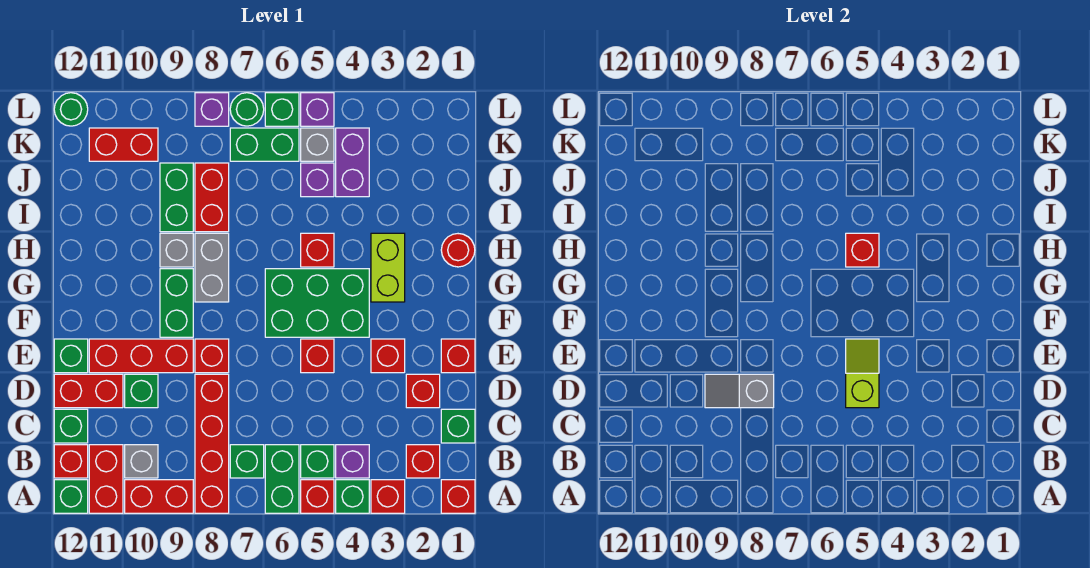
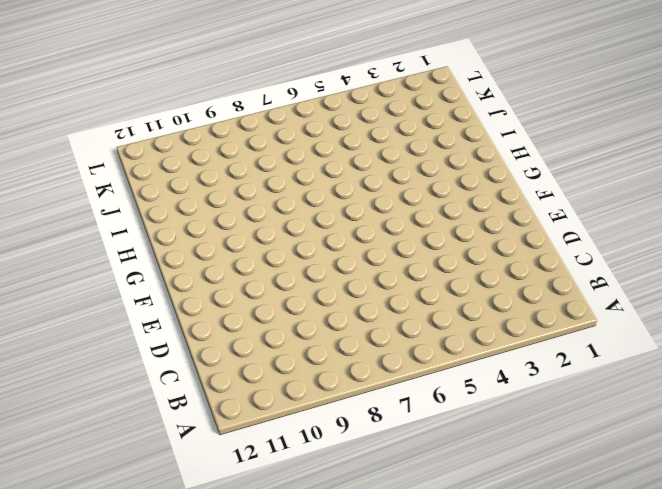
none -> red 1x1 brick [441,480,475,513]
none -> red 1x1 brick [371,480,405,513]
none -> green 1x1 brick [336,480,369,513]
none -> red 1x1 brick [301,480,334,513]

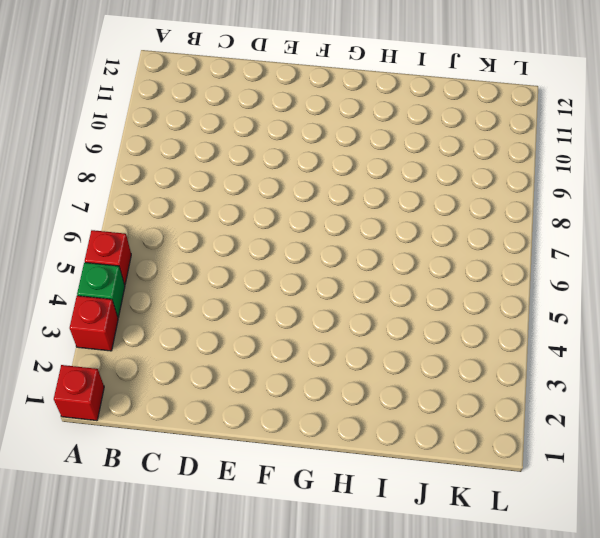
none -> green 1x2 brick [265,445,299,513]
none -> red 1x4 brick [195,374,229,513]
none -> red 1x2 brick [125,480,193,513]
none -> red 1x2 brick [89,445,123,513]

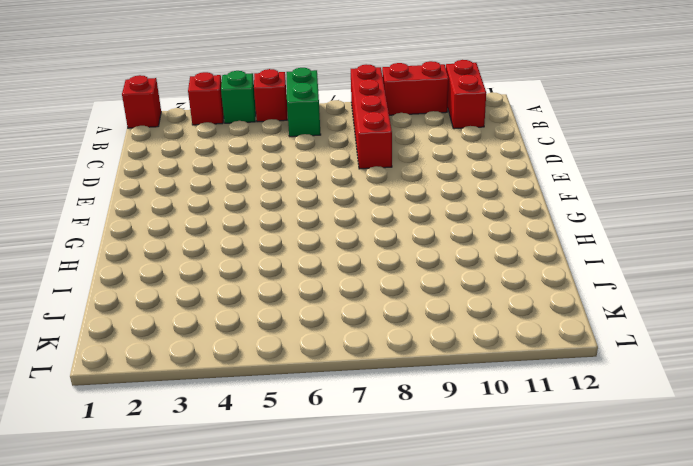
none -> green 1x1 brick [54,480,88,513]
none -> red 1x1 brick [406,445,440,478]
none -> purple 1x1 brick [336,445,369,478]
none -> green 1x1 brick [301,445,334,478]

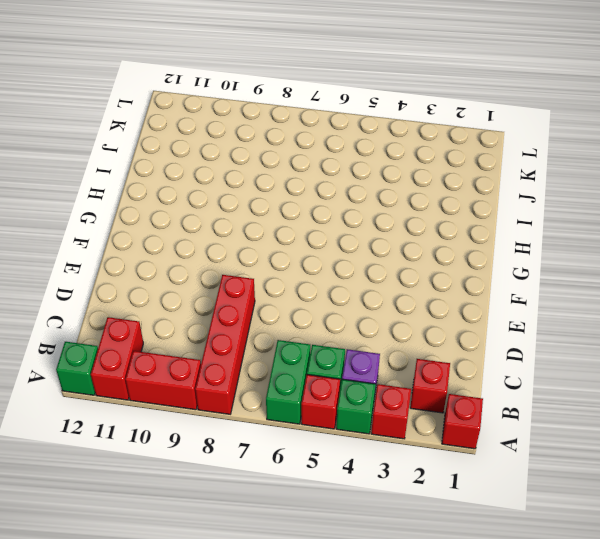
none -> green 1x1 brick [230,445,264,478]
none -> grey 1x1 brick [125,445,158,478]
none -> red 1x1 brick [54,445,88,478]
none -> green 1x1 brick [441,409,475,443]

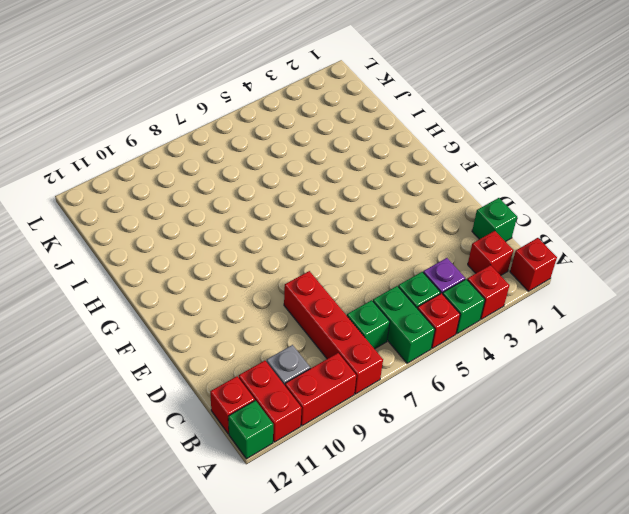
none -> green 1x1 brick [54,409,88,443]
none -> red 1x1 brick [406,374,440,408]
none -> green 1x1 brick [125,374,158,408]
none -> red 1x2 brick [54,374,123,408]

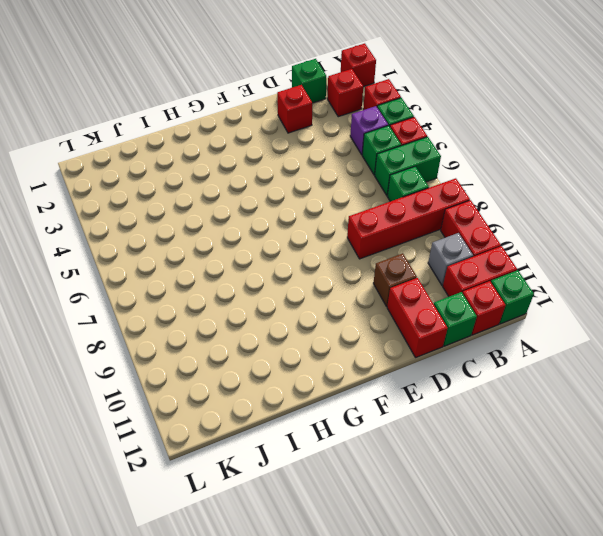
brown 1x1 brick [373,253,417,306] -> green 1x1 brick [125,374,158,408]
none -> red 1x1 brick [441,339,475,373]
none -> red 1x1 brick [371,339,405,373]
none -> red 1x1 brick [301,339,334,373]
none -> red 1x1 brick [195,339,229,373]

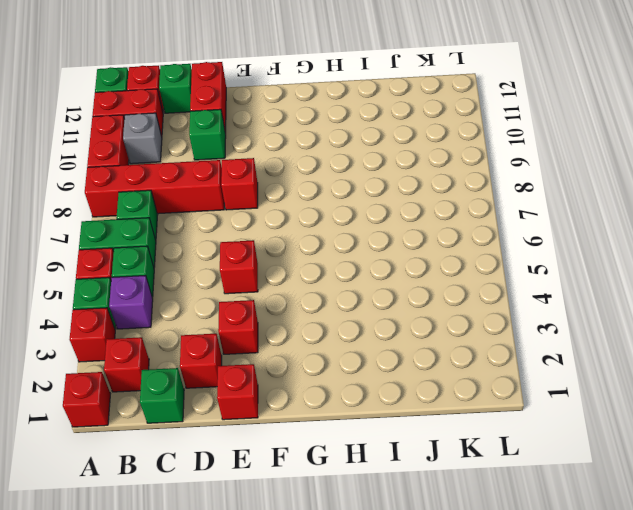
none -> red 1x3 brick [89,339,193,373]
none -> green 1x1 brick [54,339,88,373]
none -> green 2x3 brick [265,269,369,337]
none -> green 1x2 brick [160,269,193,337]

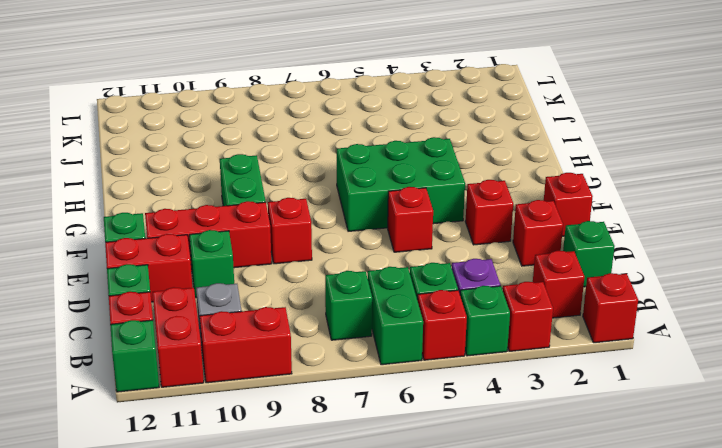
none -> red 1x4 brick [195,374,229,513]
none -> lime 1x2 brick [371,233,405,302]
none -> grey 1x2 brick [195,233,229,302]
none -> red 1x1 round brick [441,234,475,267]

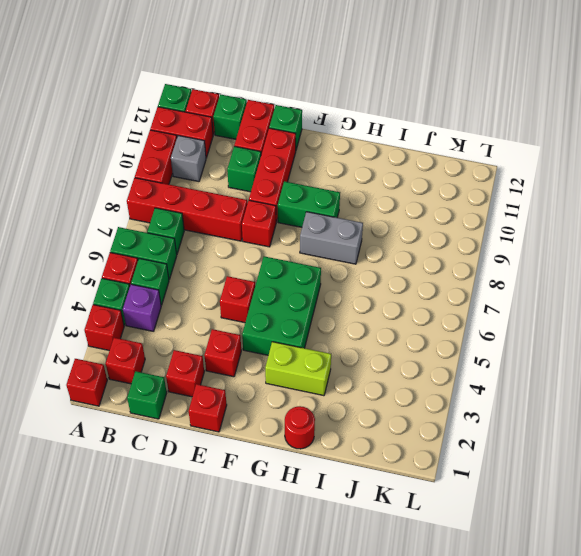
none -> red 1x1 brick [301,233,334,267]
none -> grey 1x1 brick [160,233,193,267]
none -> red 1x2 brick [195,163,229,232]
none -> green 1x2 brick [160,163,193,232]

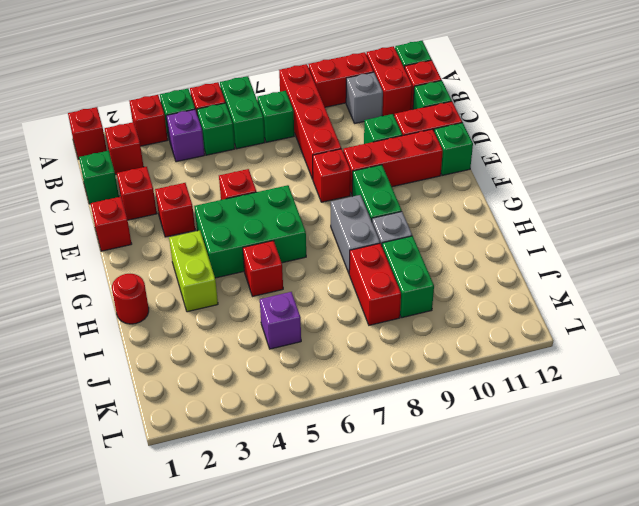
none -> purple 1x2 brick [336,128,369,197]
none -> grey 1x1 brick [301,128,334,161]
none -> green 1x2 brick [230,128,299,161]
none -> red 1x2 brick [89,128,158,161]

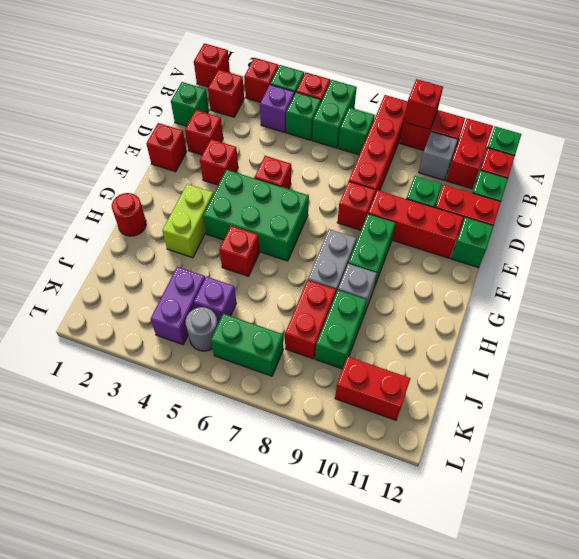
red 1x1 brick [404,79,443,130] -> red 1x1 brick moved to [846,233,879,267]
grey 1x1 round brick [186,307,218,351] -> grey 1x1 brick [301,128,334,161]
none -> purple 1x1 brick [301,93,334,126]
none -> green 1x1 brick [265,93,299,126]
none -> green 1x1 round brick [230,93,264,126]
none -> purple 1x1 brick [195,93,229,126]

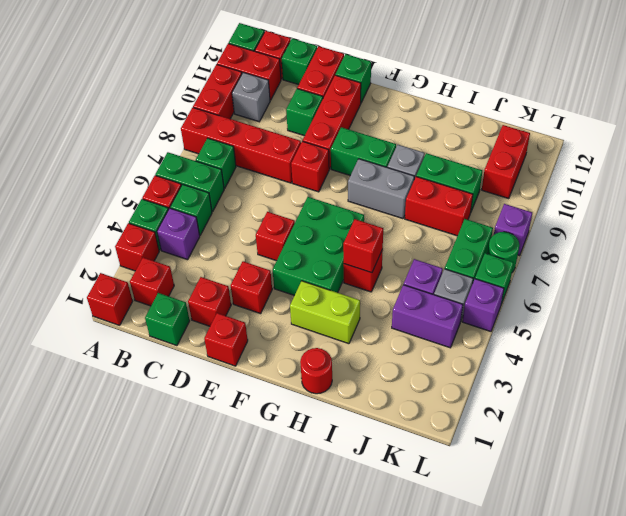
none -> green 1x1 round brick [54,93,88,126]
none -> lime 1x2 slope [846,339,879,408]
none -> grey 1x2 slope [705,374,774,408]

